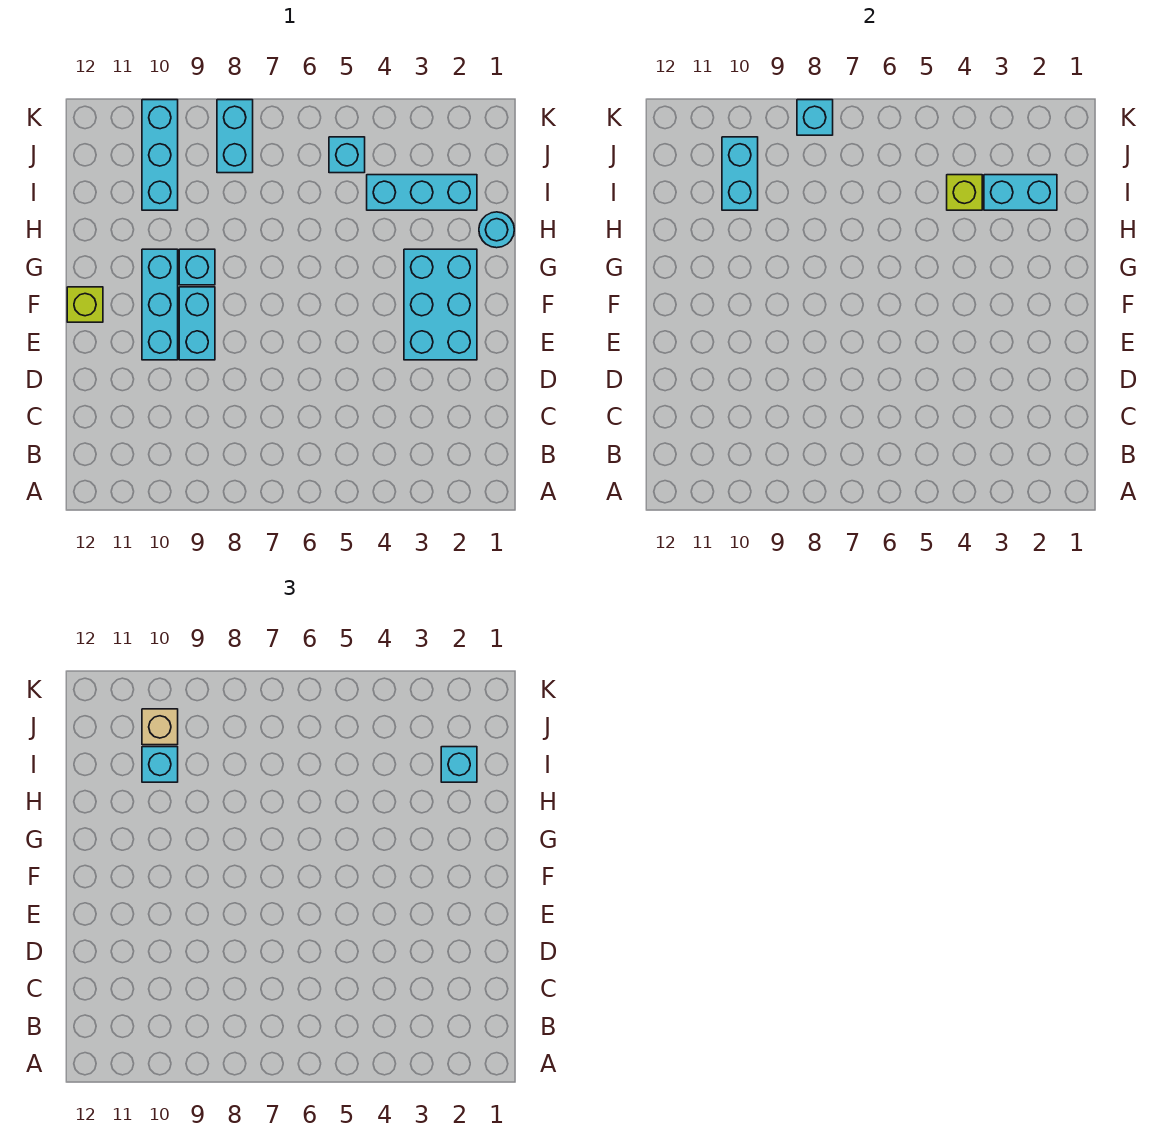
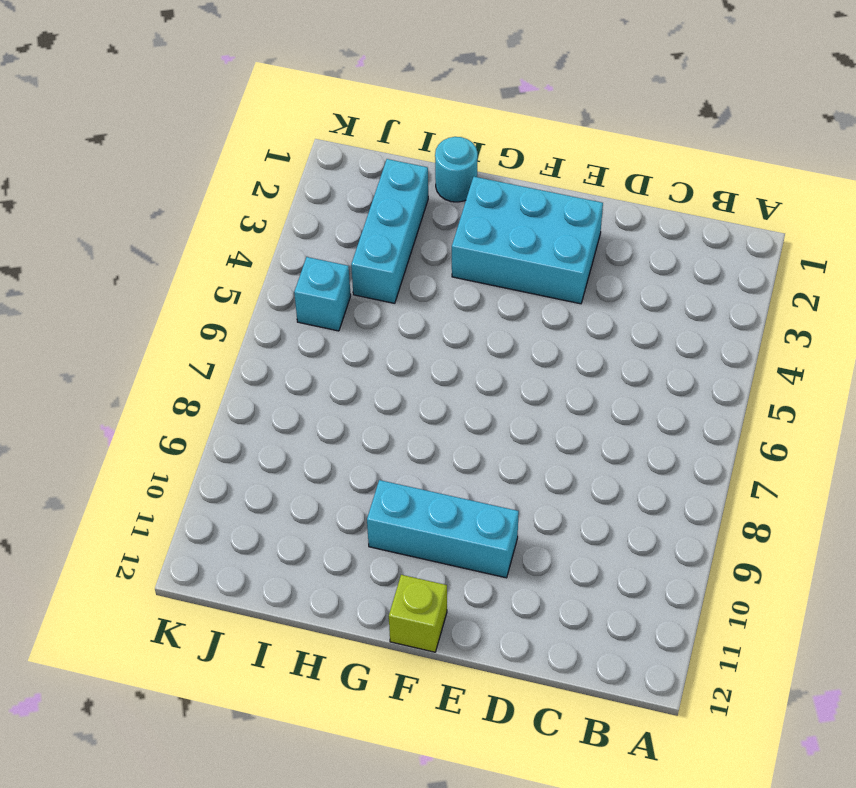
none -> cyan 1x2 brick [179,287,215,360]
none -> cyan 1x1 brick [179,249,215,285]
none -> cyan 1x3 brick [142,100,178,210]

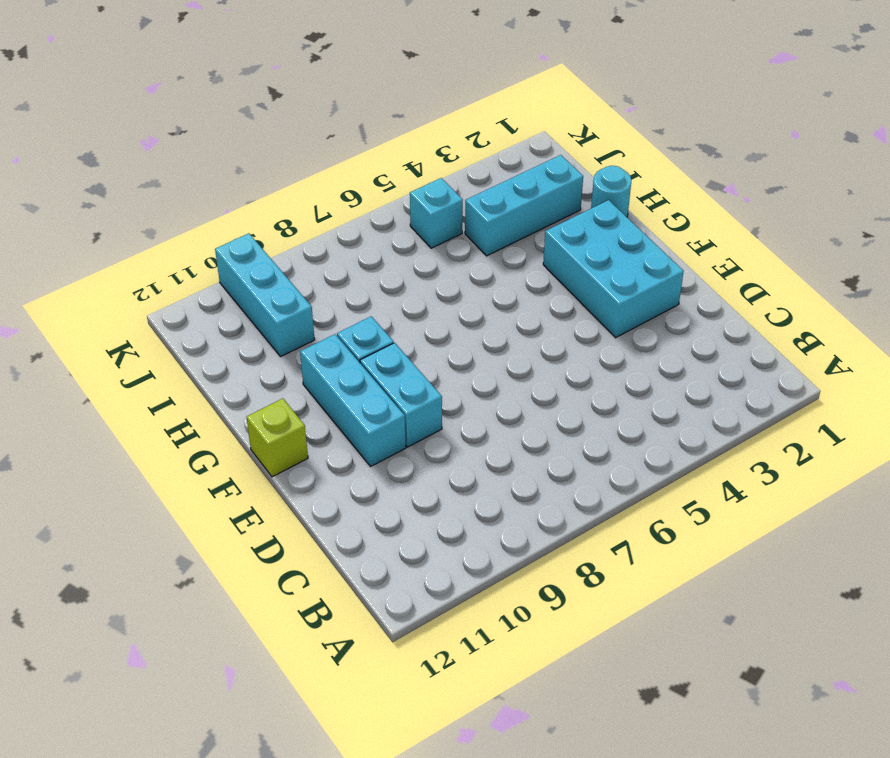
none -> cyan 1x2 brick [217,100,253,173]
none -> cyan 1x2 brick [984,175,1057,210]
none -> lime 1x1 brick [947,175,982,210]

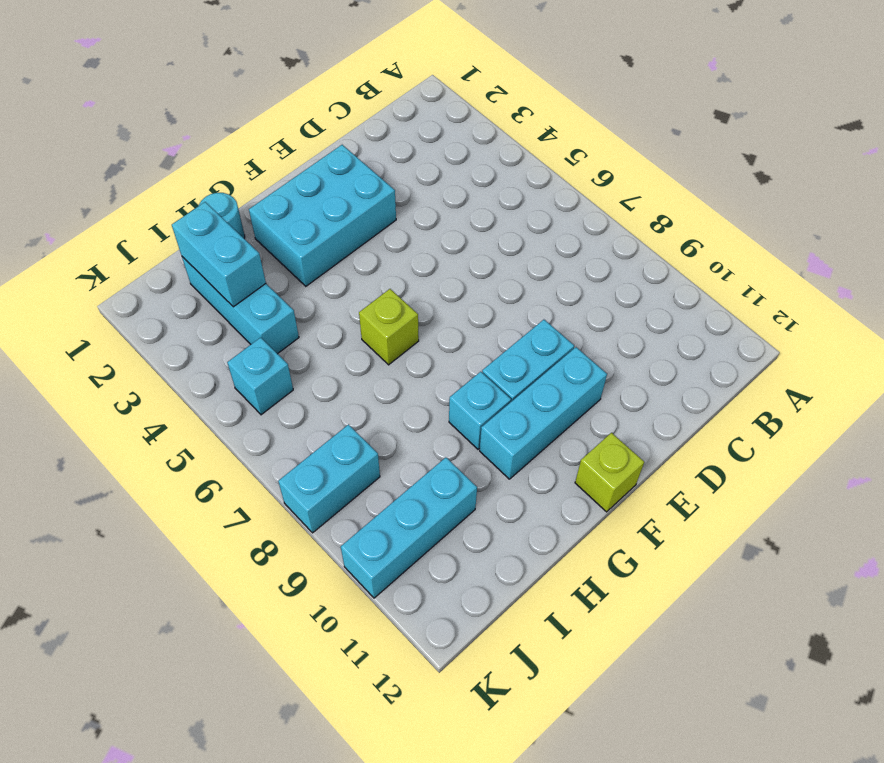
lime 1x1 brick [359,289,419,365] -> lime 1x1 brick moved to [947,175,982,210]
none -> cyan 1x2 brick [722,137,758,210]
none -> cyan 1x1 brick [797,100,833,135]
none -> cyan 1x1 brick [441,747,477,782]

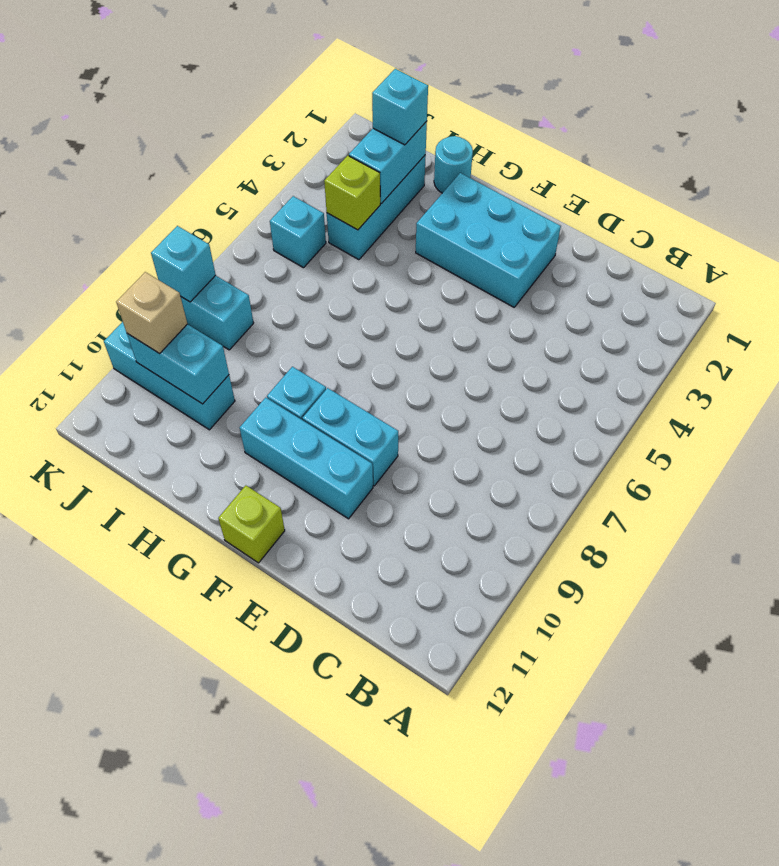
none -> cyan 1x1 brick [142,747,178,782]

